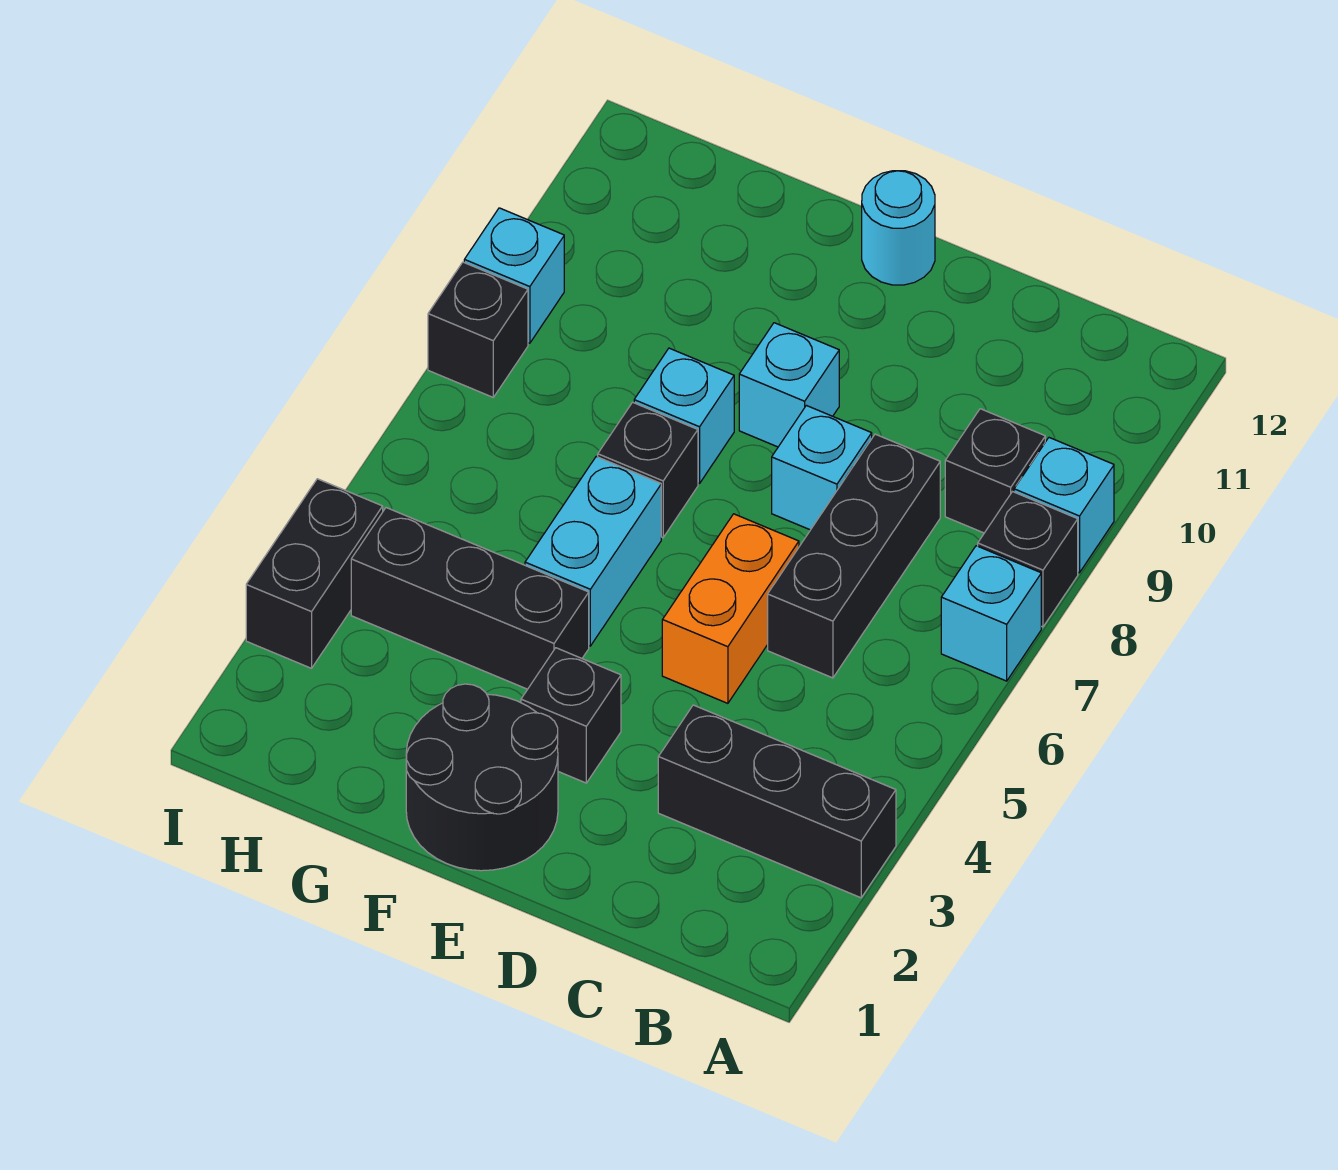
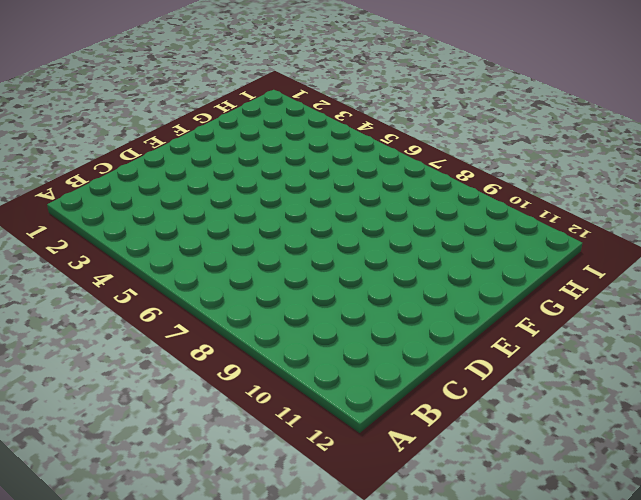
none -> black 1x3 brick [658,705,896,898]
none -> cyan 1x1 brick [941,546,1041,681]
none -> black 1x1 brick [978,492,1078,627]

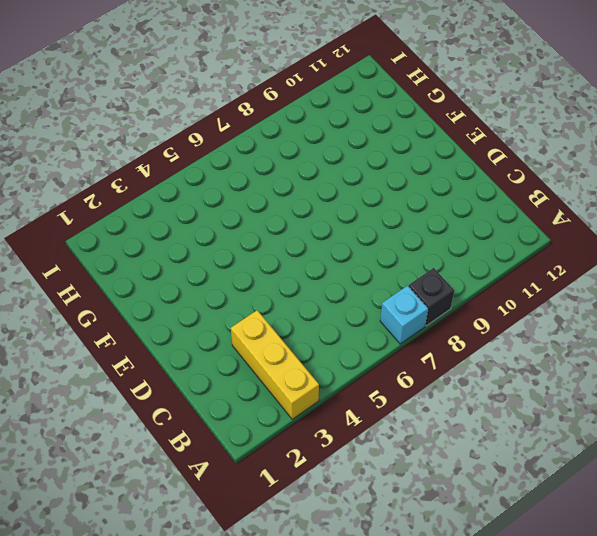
yellow 1x3 brick [231,310,319,419] -> black 1x3 brick [658,705,896,898]
none -> cyan 1x1 brick [1014,438,1114,573]
none -> black 1x1 brick [945,409,1045,533]
none -> black 1x3 brick [768,434,940,678]

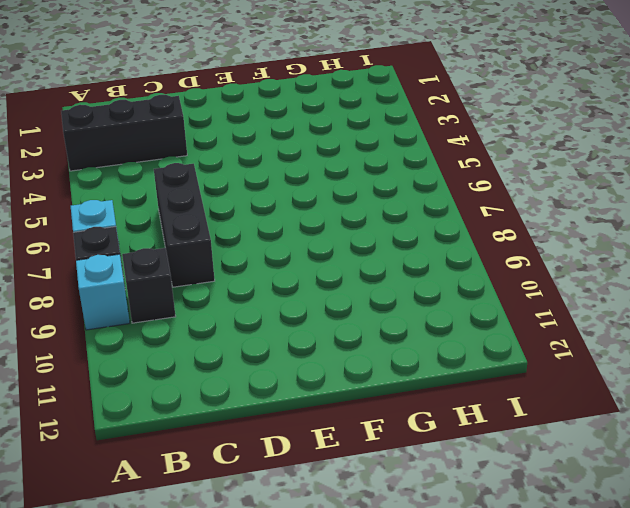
none -> orange 1x2 brick [662,514,799,703]
none -> cyan 1x1 brick [772,405,872,530]
none -> black 2x2 round brick [406,684,558,871]

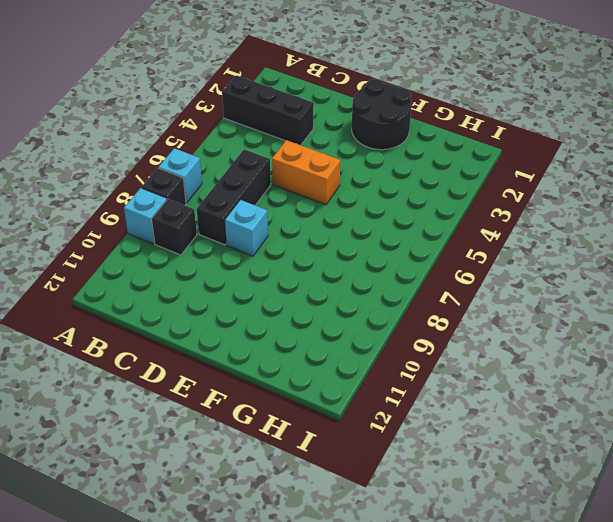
orange 1x2 brick [272,140,340,205] -> orange 1x2 brick turned to [662,514,799,703]
none -> black 1x1 brick [521,648,621,783]
none -> cyan 1x1 brick [739,323,839,447]
none -> cyan 1x1 round brick [862,171,935,285]

